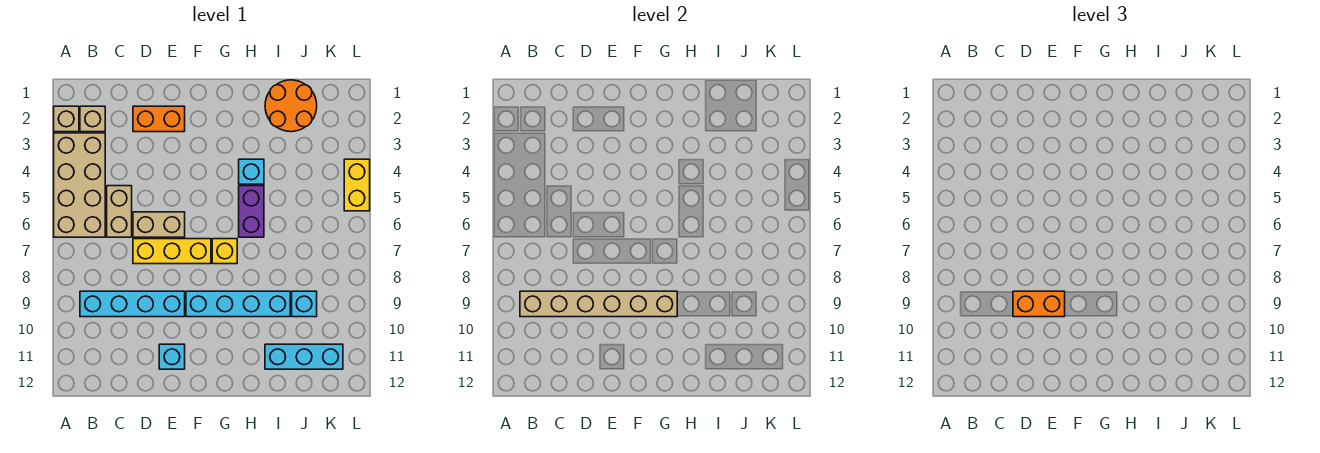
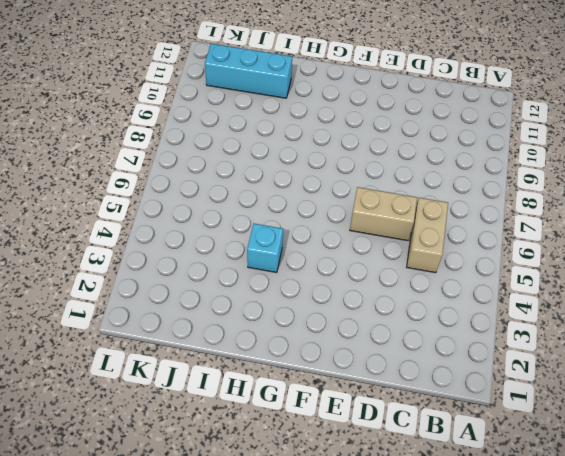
none -> tan 1x1 brick [54,106,79,132]
none -> tan 2x4 brick [54,133,105,237]
none -> tan 1x1 brick [80,106,105,132]

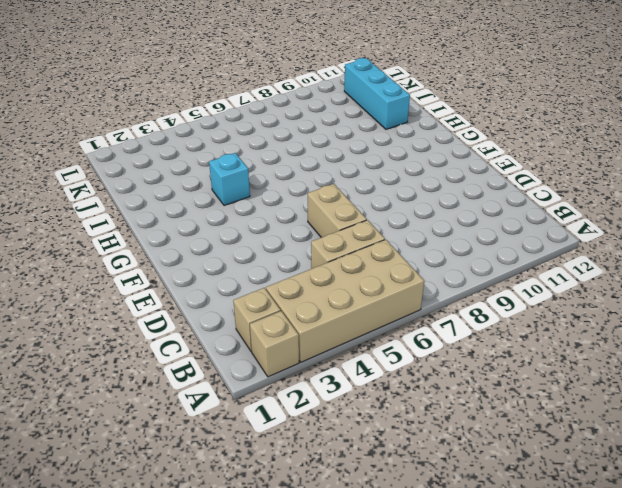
none -> cyan 1x4 brick [80,291,185,317]
none -> orange 1x2 brick [133,106,185,132]
none -> yellow 1x3 brick [133,239,211,264]

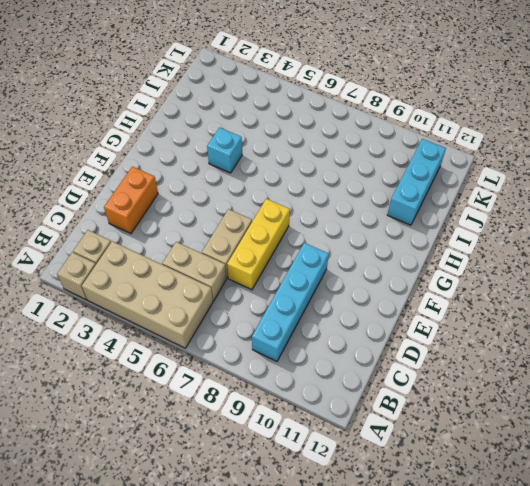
none -> cyan 1x1 brick [159,344,185,369]
none -> cyan 1x4 brick [186,291,290,317]
none -> yellow 1x1 brick [212,239,237,264]

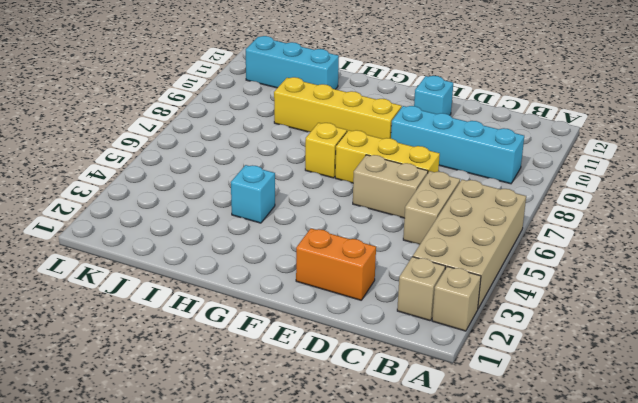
yellow 1x4 brick [274,77,402,139] -> cyan 1x4 brick [186,291,290,317]
none -> purple 1x2 brick [239,186,264,237]
none -> orange 2x2 round brick [265,80,317,132]
none -> cyan 1x1 brick [292,291,317,317]

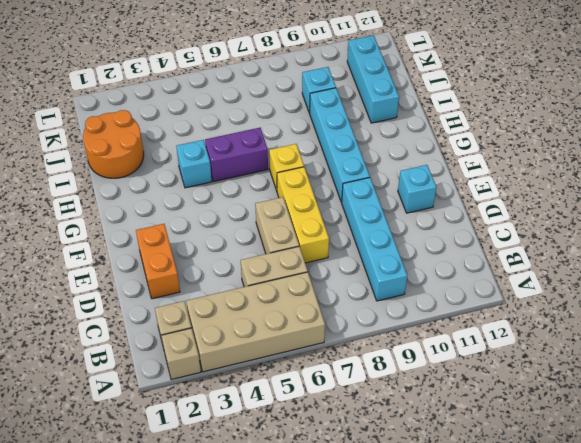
none -> yellow 1x2 brick [344,159,370,211]
none -> tan 1x6 brick [520,291,677,317]
none -> orange 1x2 brick [1013,291,1065,317]

